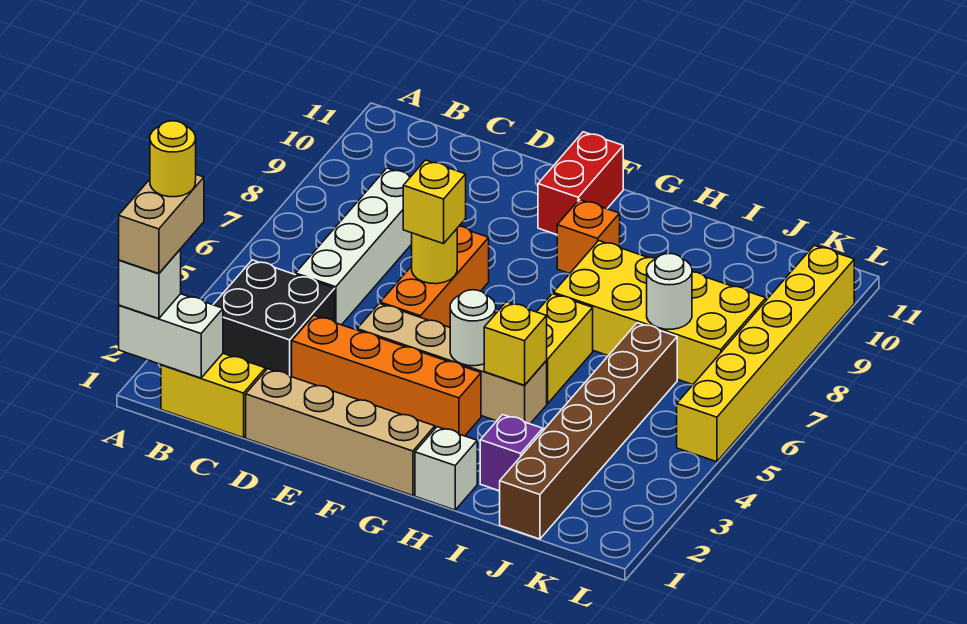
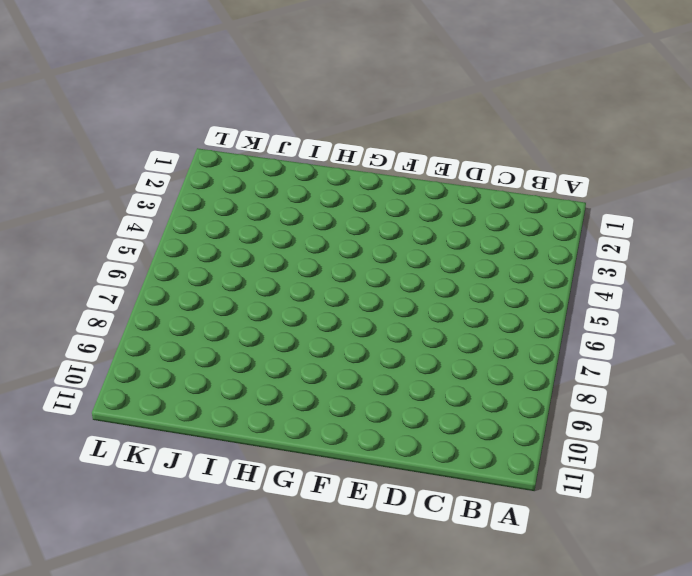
none -> yellow 1x2 brick [161,354,266,438]
none -> black 2x2 brick [213,260,335,377]
none -> white 1x4 brick [296,168,412,325]

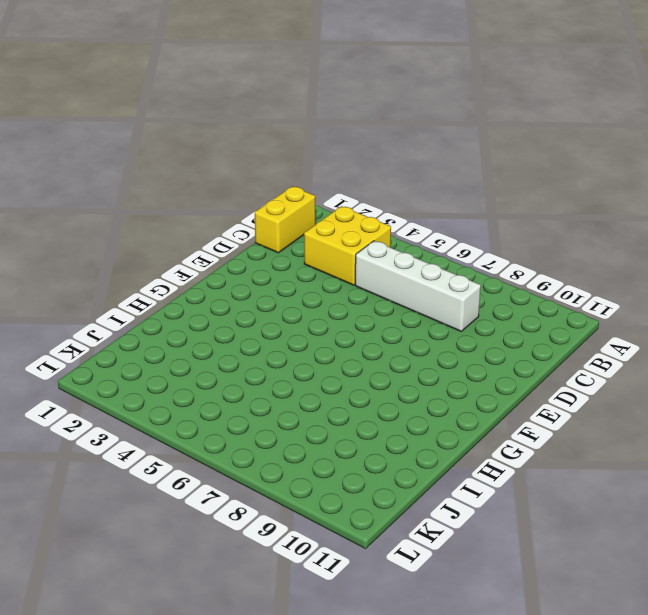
yellow 2x2 brick [304,206,391,285] -> black 2x2 brick [213,260,335,377]
none -> tan 1x4 brick [246,369,435,496]
none -> orange 1x4 brick [292,316,481,436]
none -> tan 1x4 brick [357,303,547,424]

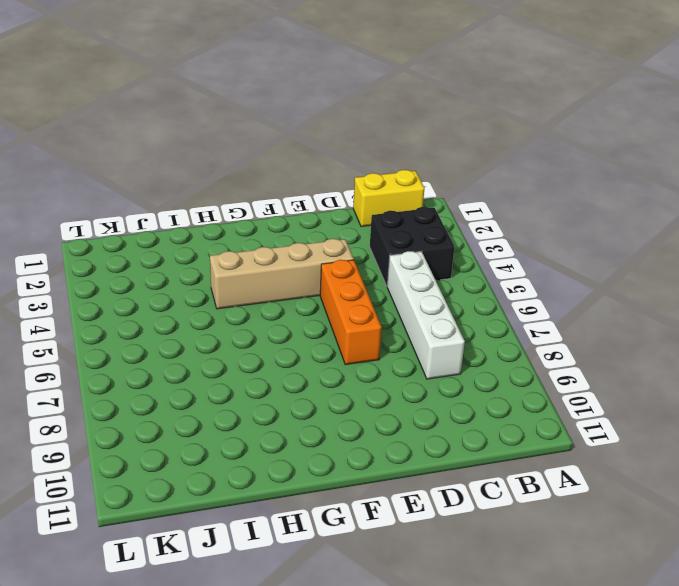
none -> tan 1x4 brick [246,369,435,496]
none -> orange 1x4 brick [292,316,481,436]
none -> red 1x2 brick [538,132,623,235]

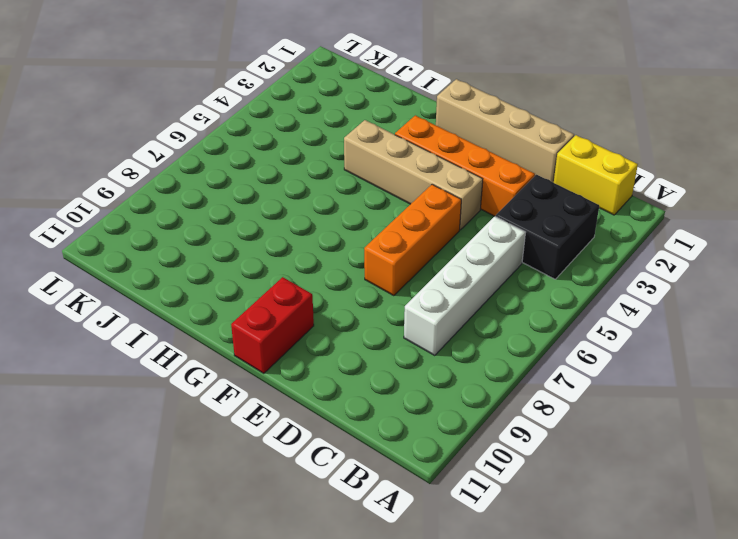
none -> orange 1x1 brick [557,200,620,273]
none -> white 1x1 brick [415,427,477,510]
none -> yellow 1x2 brick [537,294,593,404]

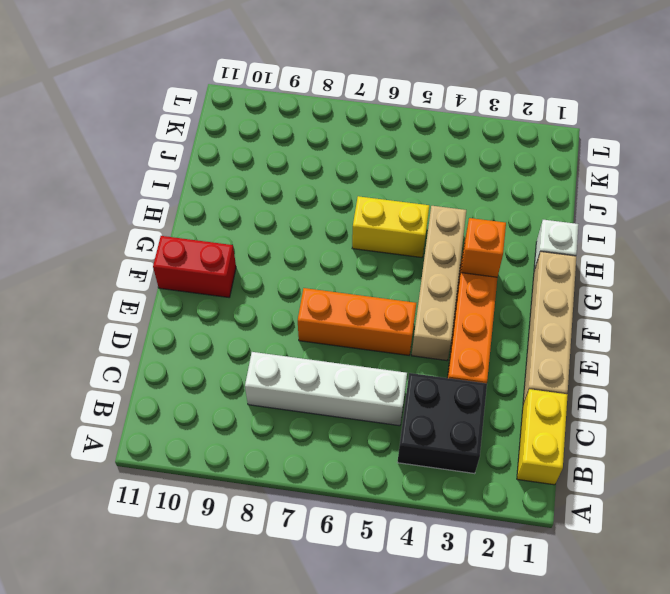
orange 1x1 brick [461,218,506,277] -> orange 1x1 brick moved to [557,200,620,273]
none -> yellow 2x4 brick [553,241,766,385]
none -> purple 1x1 brick [480,415,543,491]
none -> brown 1x6 brick [500,323,677,539]

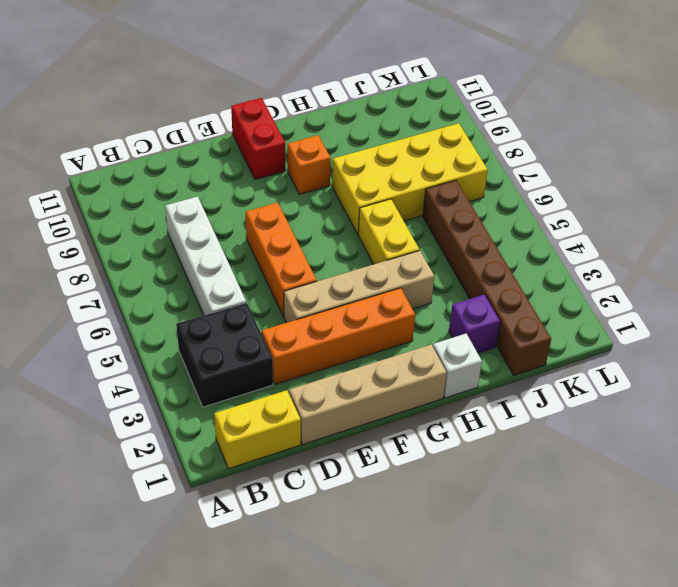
none -> yellow 1x6 brick [677,245,854,462]
none -> white 1x2 brick [119,294,223,378]
none -> yellow 1x1 round brick [412,229,457,284]

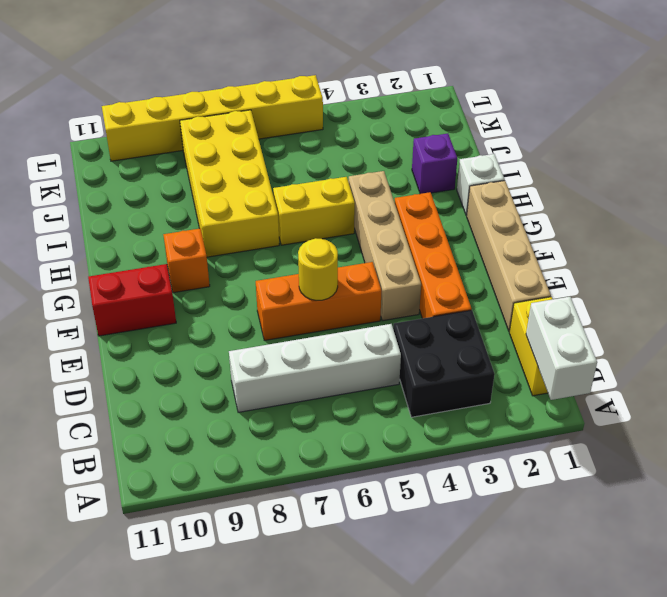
none -> brown 1x6 brick [500,323,677,539]
none -> white 1x1 round brick [450,290,496,366]
none -> yellow 1x1 brick [484,302,547,385]

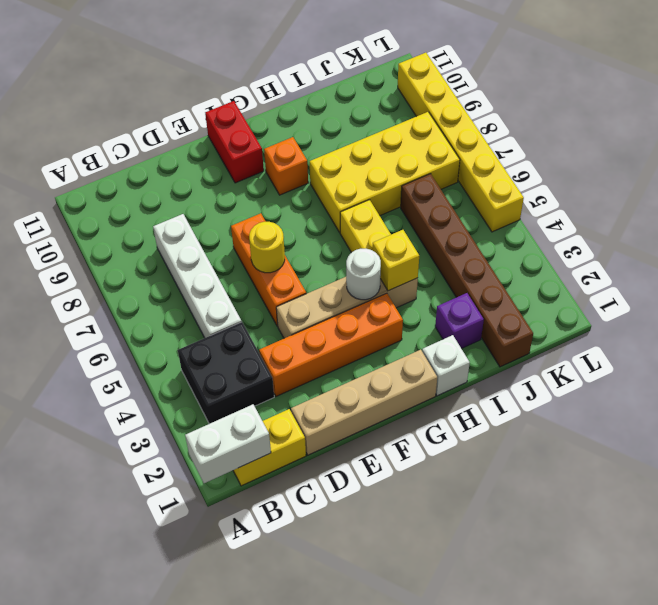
none -> white 1x1 round brick [647,254,692,329]
none -> white 1x1 brick [119,249,181,319]
none -> yellow 1x1 brick [403,160,466,244]

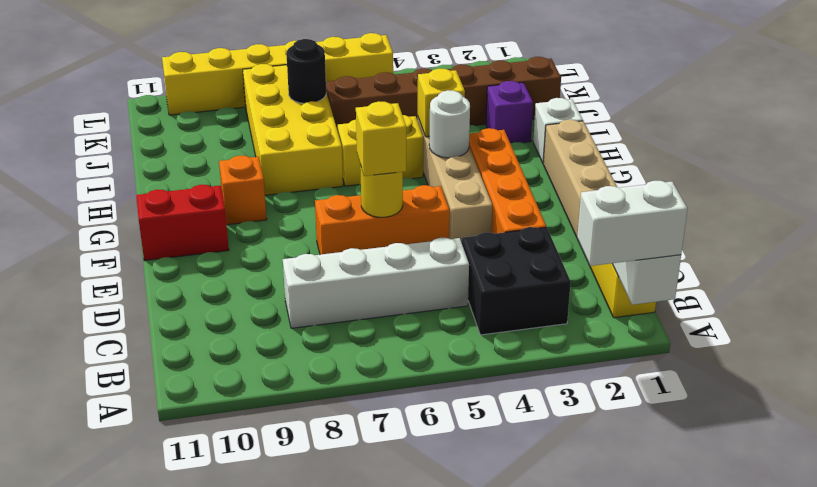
white 1x2 brick [577,181,687,266] -> white 1x1 brick [119,249,181,319]
black 1x1 round brick [286,39,326,104] -> white 1x1 round brick [647,254,692,329]
none -> tan 1x2 brick [119,175,204,274]
none -> yellow 1x1 round brick [150,121,196,197]

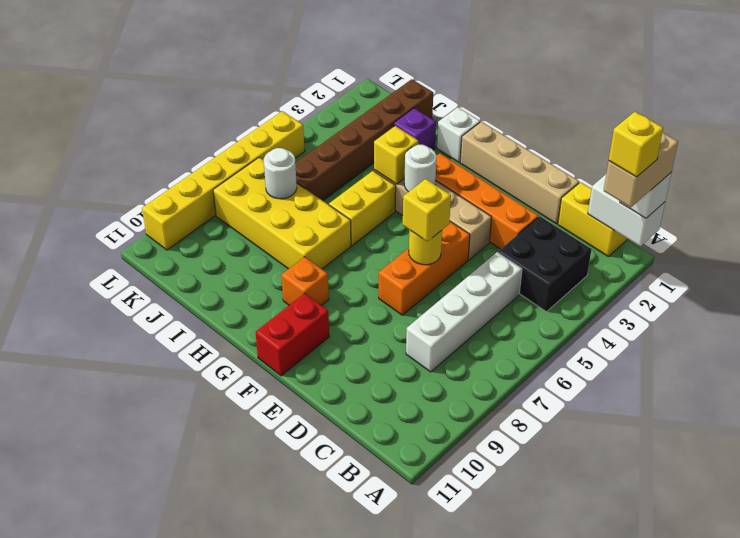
yellow 1x1 brick [609,112,663,177] -> yellow 1x1 round brick [150,121,196,197]

